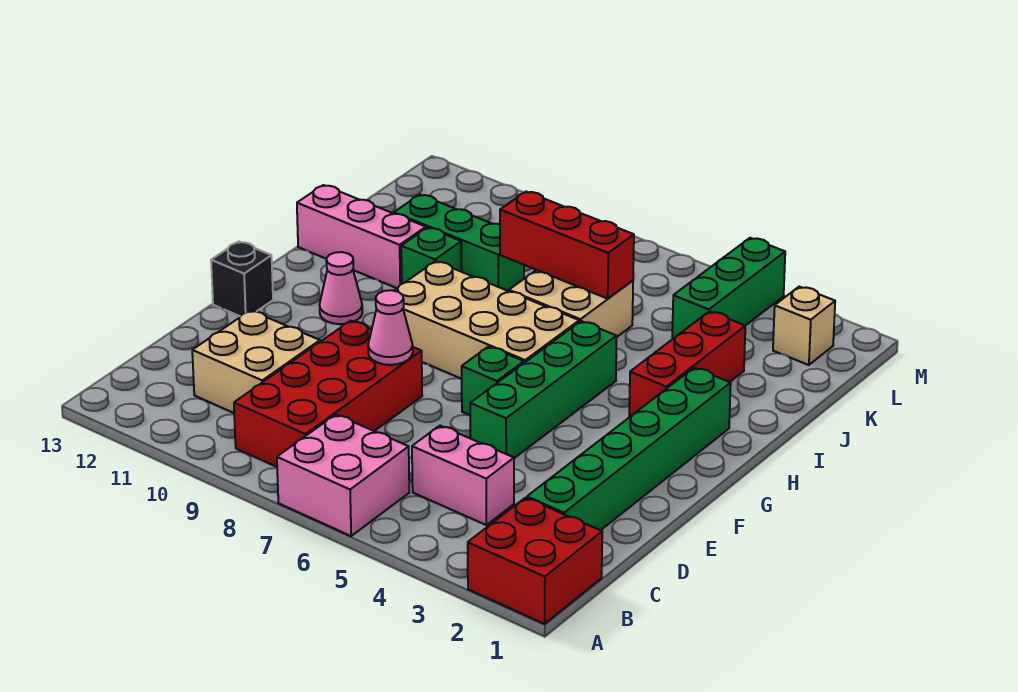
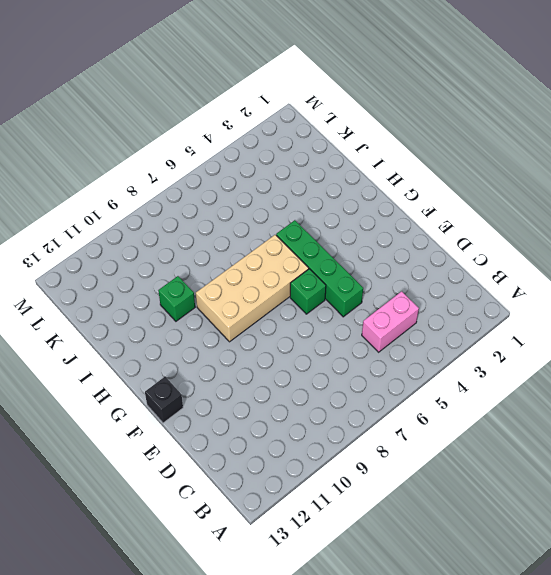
none -> red 2x2 brick [468,498,602,624]
none -> pink 2x2 brick [277,415,409,536]
none -> red 2x4 brick [234,321,422,467]

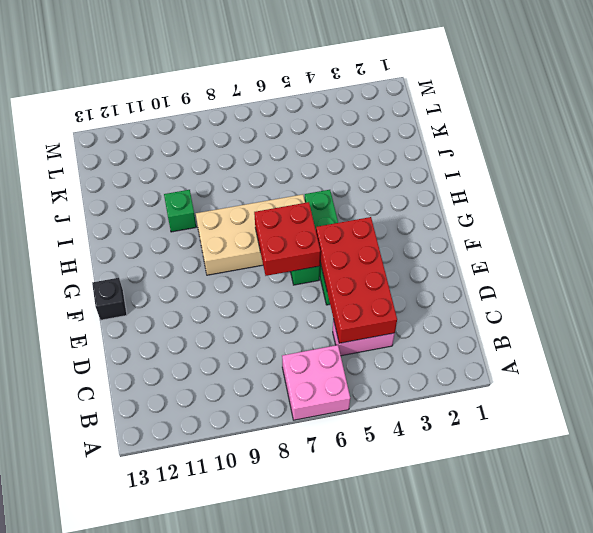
red 2x4 brick [316,217,397,343] -> red 2x4 brick moved to [234,321,422,467]
red 2x2 brick [254,202,320,276] -> red 2x2 brick moved to [468,498,602,624]
none -> green 1x6 brick [527,368,731,530]
none -> tan 2x2 brick [192,310,320,413]
none -> pink 1x1 cone [320,252,362,324]

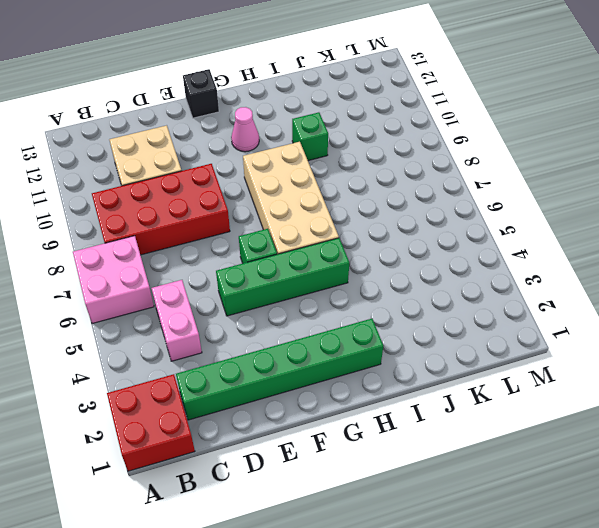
none -> red 1x3 brick [629,311,745,417]
none -> tan 2x2 brick [509,270,633,337]
none -> pink 1x3 brick [297,185,426,288]

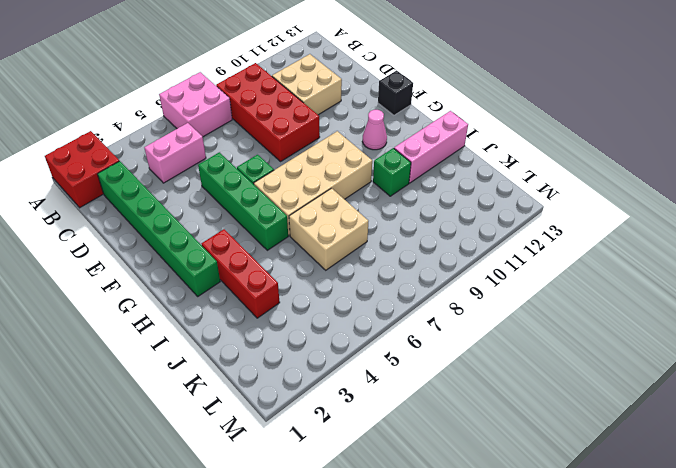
none -> green 1x3 brick [394,195,524,291]
none -> green 1x3 brick [672,238,785,339]
none -> tan 1x1 brick [773,287,835,365]

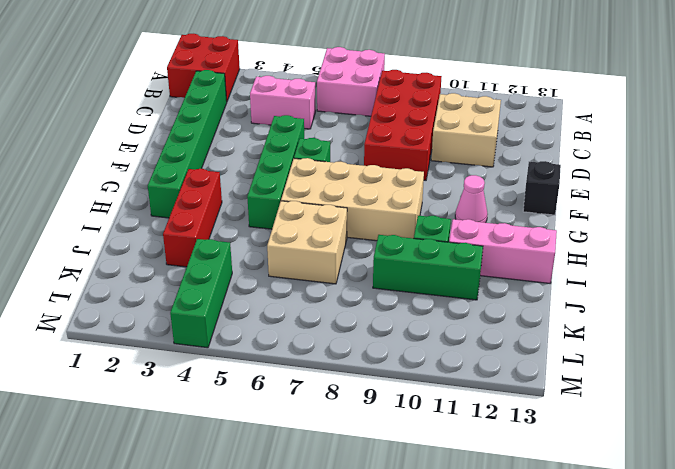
none -> tan 1x1 brick [773,287,835,365]
none -> pink 1x1 cone [368,290,413,365]
none -> red 1x3 brick [500,192,634,299]

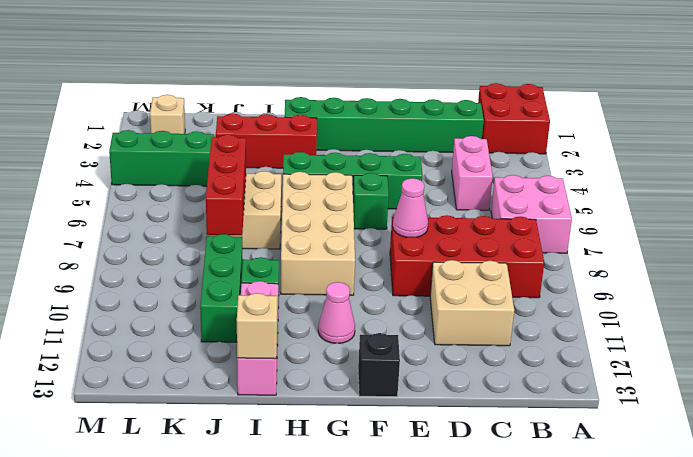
tan 1x1 brick [237,293,277,359] -> none

